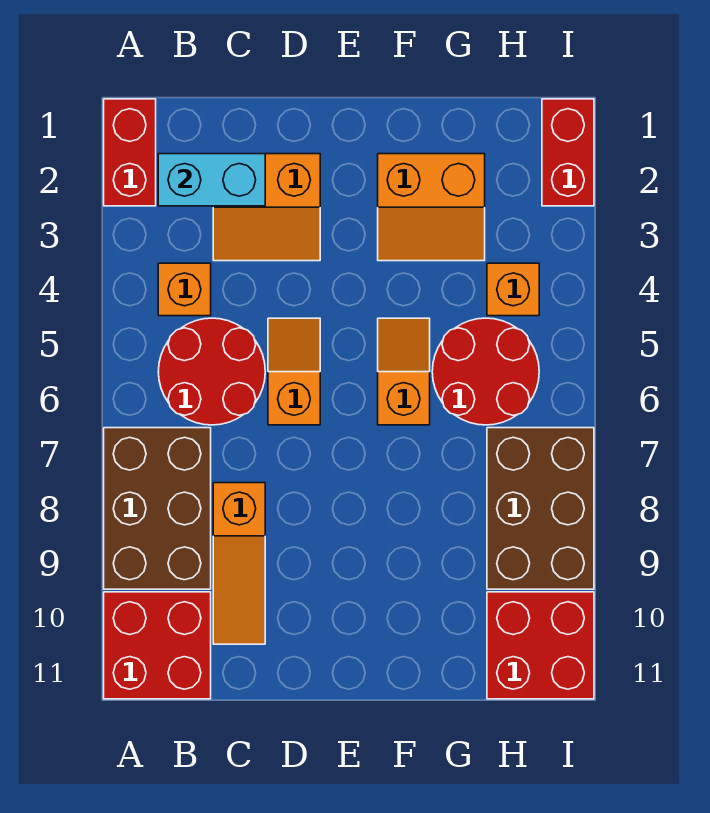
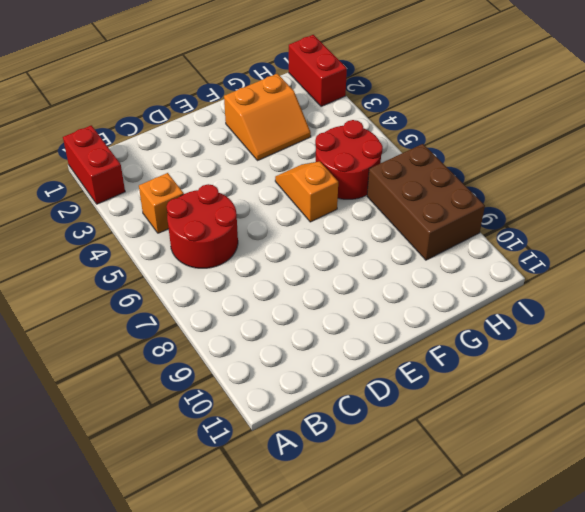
none -> brown 2x3 brick [104,428,211,589]
none -> red 2x2 brick [104,592,211,699]
none -> orange 2x2 slope [213,154,320,261]

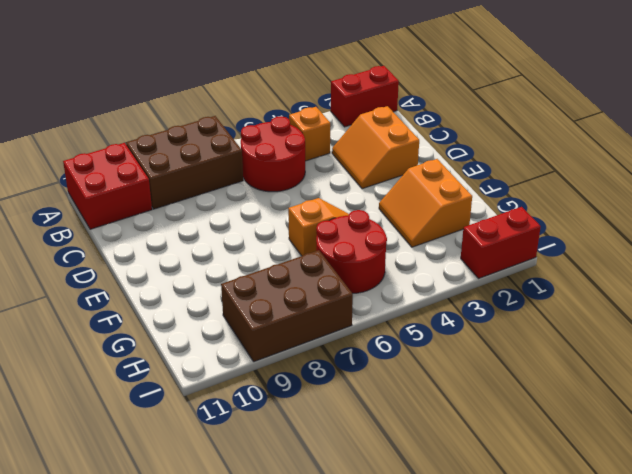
none -> orange 1x3 slope [213,483,265,644]
none -> orange 1x2 slope [268,318,320,425]
none -> orange 1x1 brick [487,263,539,316]

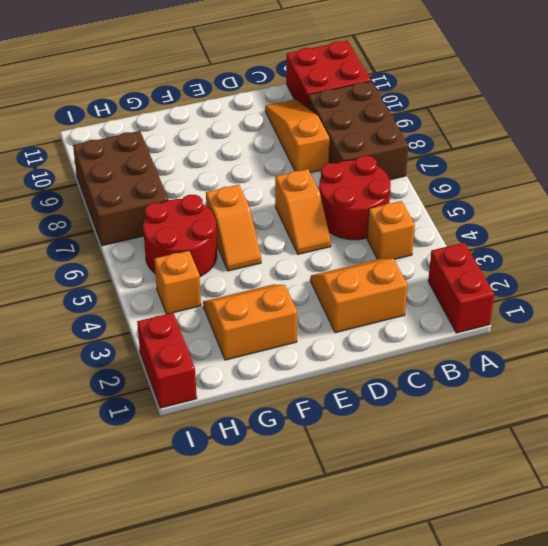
none -> red 2x2 brick [487,592,594,699]
none -> cyan 1x2 brick [158,154,265,206]

